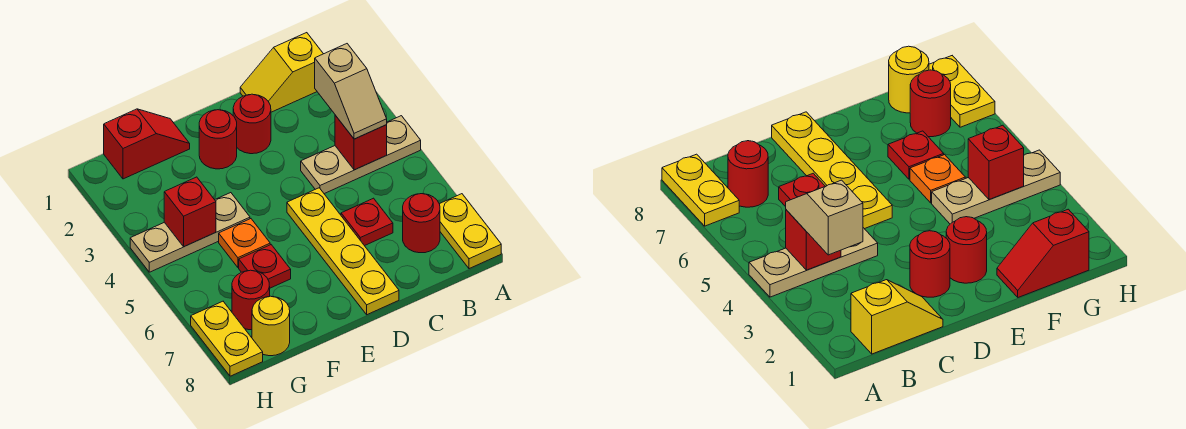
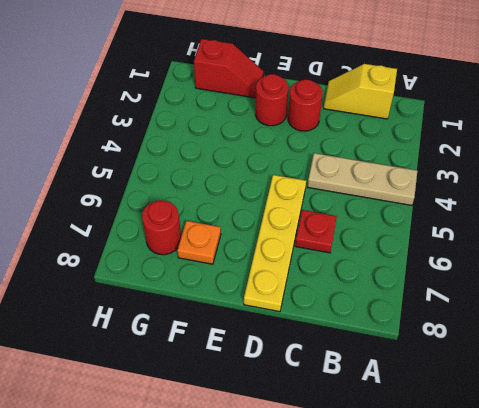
orange 1x1 plate [177,221,221,264] -> orange 1x1 plate moved to [219,219,270,267]
none -> yellow 1x2 plate [440,194,501,269]
none -> red 1x1 round brick [403,194,440,253]
none -> tan 1x3 plate [130,193,250,272]

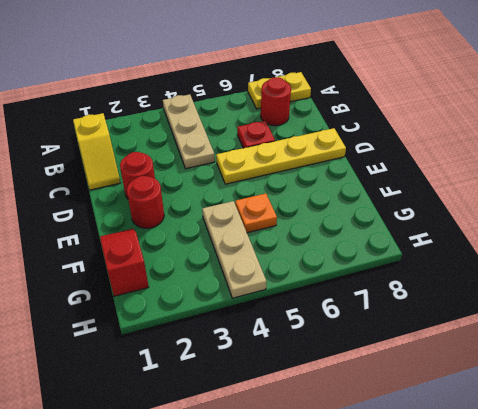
none -> red 1x1 plate [239,245,291,288]
none -> red 1x1 round brick [232,270,270,330]
none -> yellow 1x1 round brick [252,296,290,356]

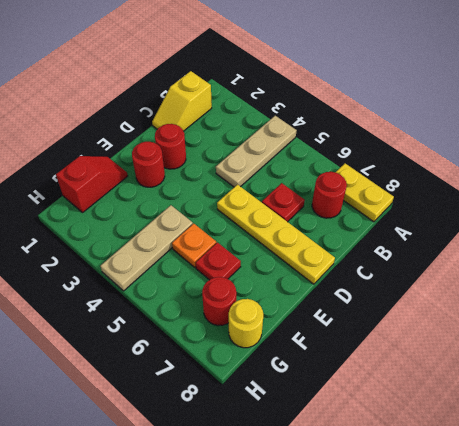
none -> yellow 1x2 plate [191,301,263,376]
none -> red 1x1 brick [335,115,387,170]
none -> red 1x1 brick [164,177,216,247]

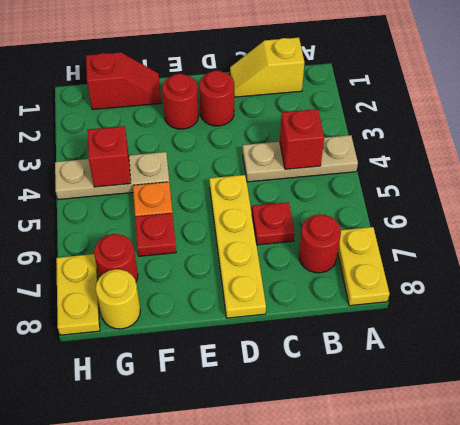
none -> tan 1x2 slope [315,44,387,139]

